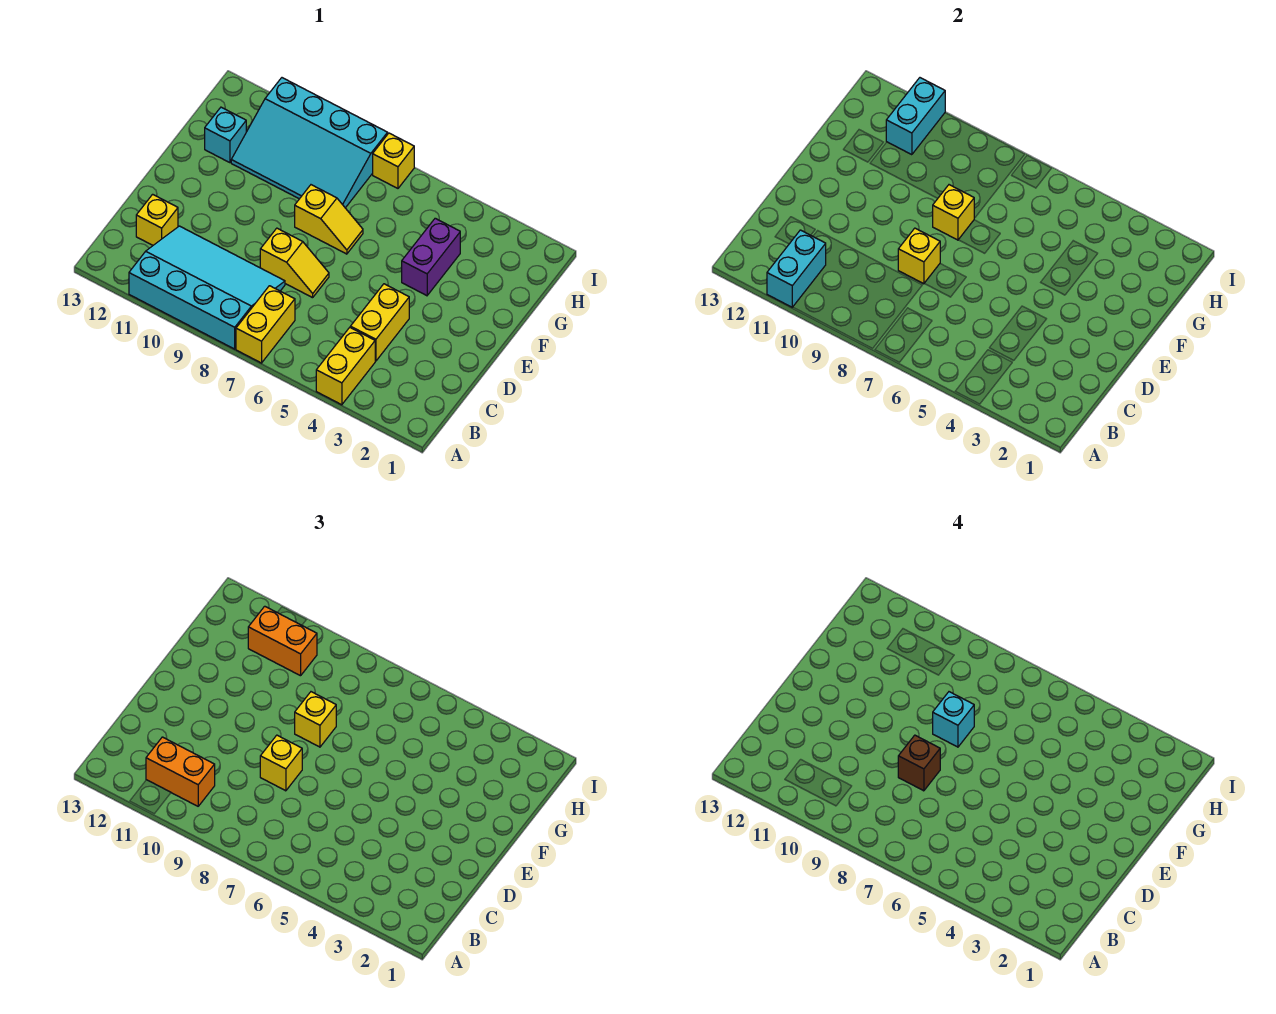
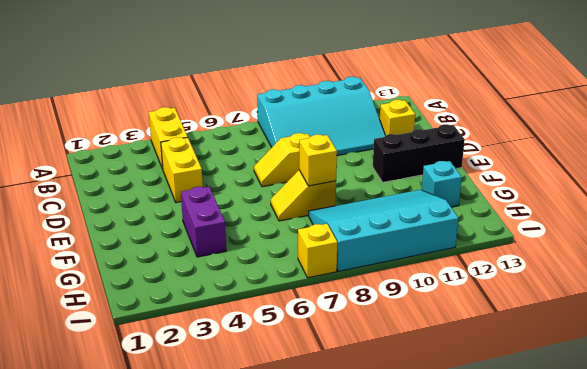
black 1x3 brick [373,124,465,182] -> none
none -> yellow 1x2 brick [236,286,295,363]
none -> cyan 1x2 brick [767,230,826,307]
none -> yellow 1x1 brick [898,228,940,284]

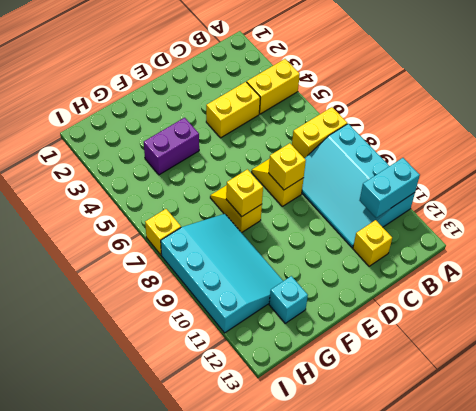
none -> cyan 1x2 brick [886,78,945,155]
none -> orange 1x2 brick [146,737,215,806]
none -> yellow 1x1 brick [260,735,302,791]

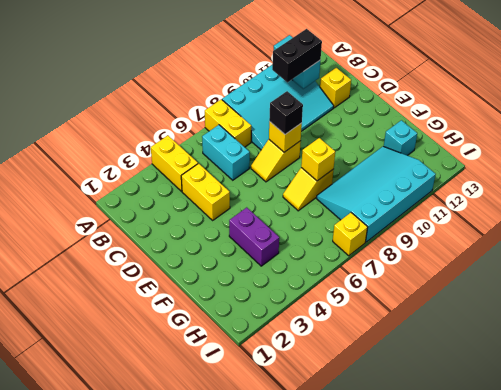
cyan 1x2 brick [202,125,250,180] -> cyan 1x2 brick moved to [886,78,945,155]
black 1x2 brick [272,29,322,82] -> orange 1x2 brick [146,737,215,806]
black 1x1 brick [269,91,303,134] -> yellow 1x1 brick [260,735,302,791]
none -> yellow 1x1 brick [295,692,336,747]
none -> orange 1x2 brick [248,606,317,676]
none -> brown 1x1 brick [898,735,940,791]

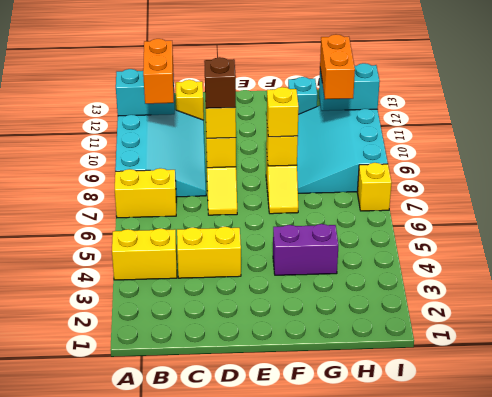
none -> cyan 1x1 brick [933,692,974,747]

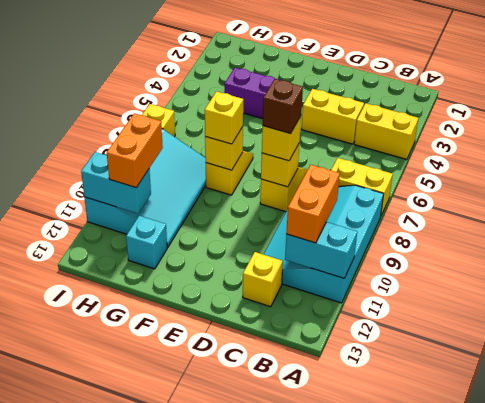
none -> cyan 1x1 brick [933,692,974,747]

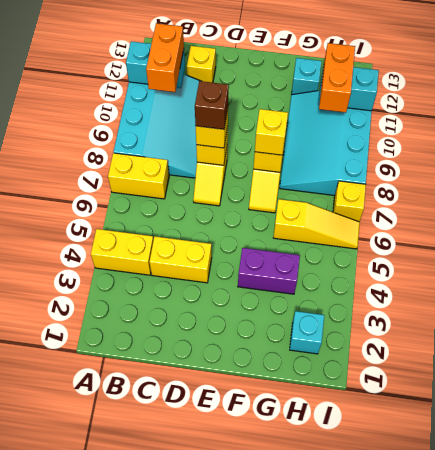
yellow 1x3 slope [273,199,360,249] -> none
cyan 1x1 brick [290,311,324,354] -> cyan 1x1 brick moved to [933,692,974,747]

